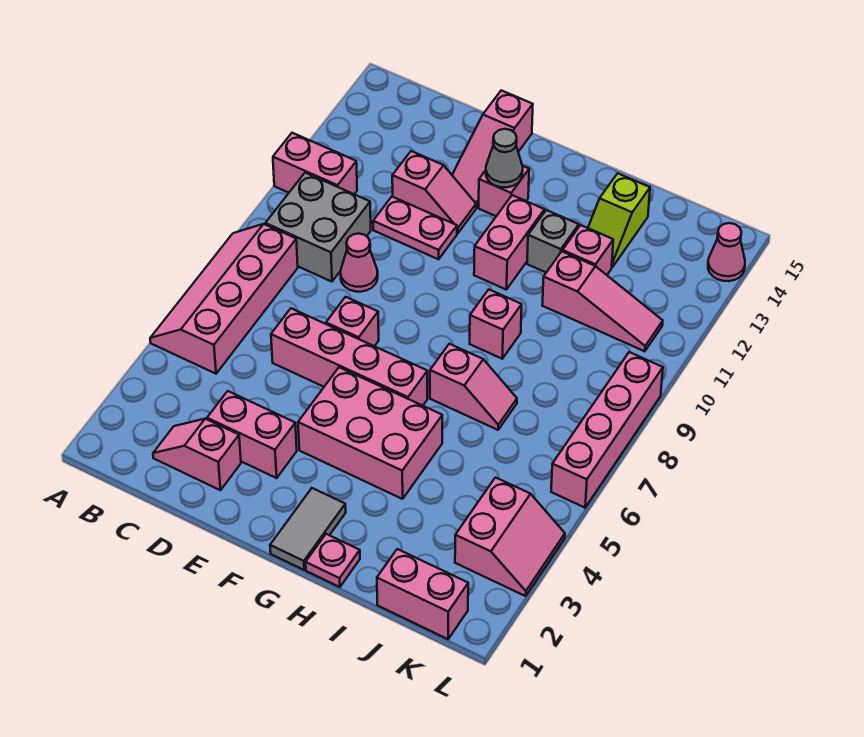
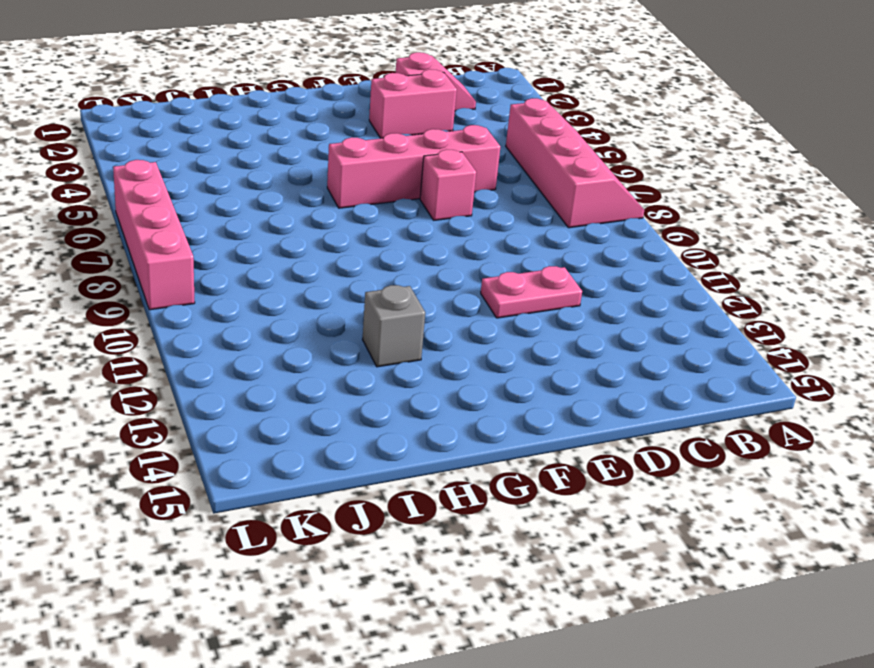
none -> pink 1x2 brick [273,133,357,194]
none -> grey 2x2 brick [265,173,371,282]
none -> pink 1x1 cone [341,233,378,292]

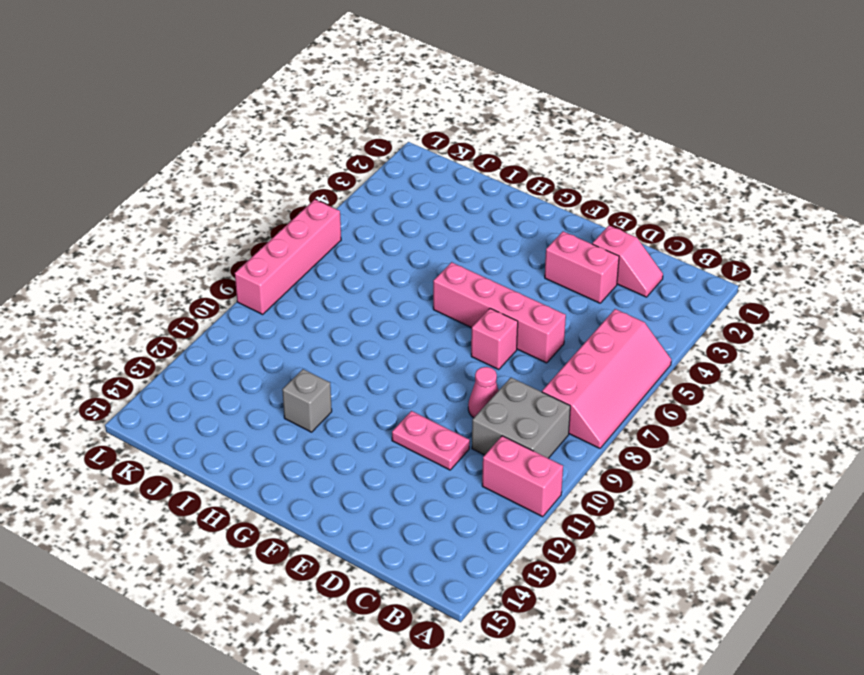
none -> pink 1x2 slope [392,151,476,233]
none -> pink 1x3 slope [452,90,533,208]
none -> pink 2x3 brick [298,367,442,499]

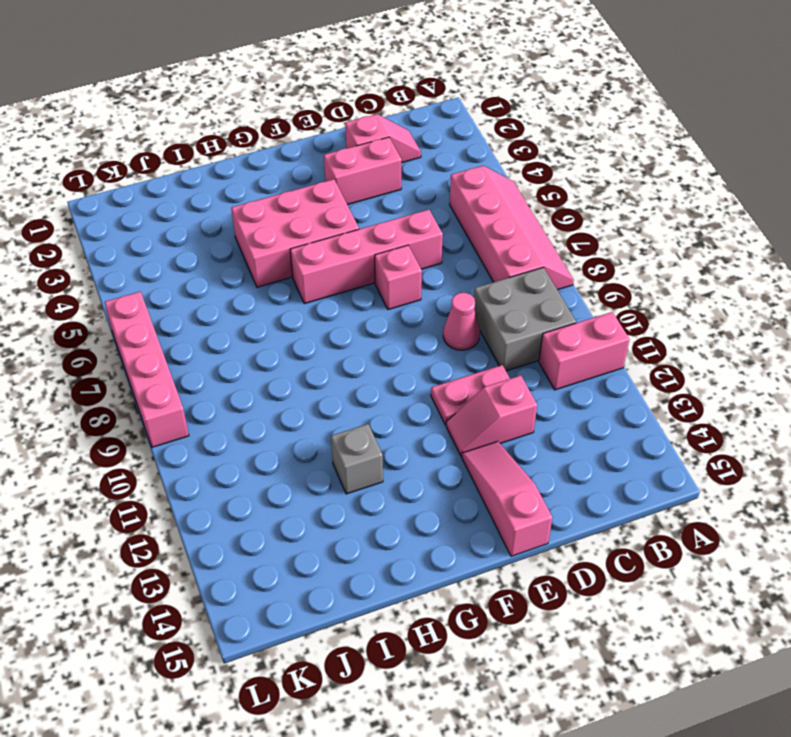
none -> pink 1x1 brick [479,166,529,216]
none -> grey 1x2 tile [270,488,346,570]
none -> pink 1x2 brick [474,195,544,290]

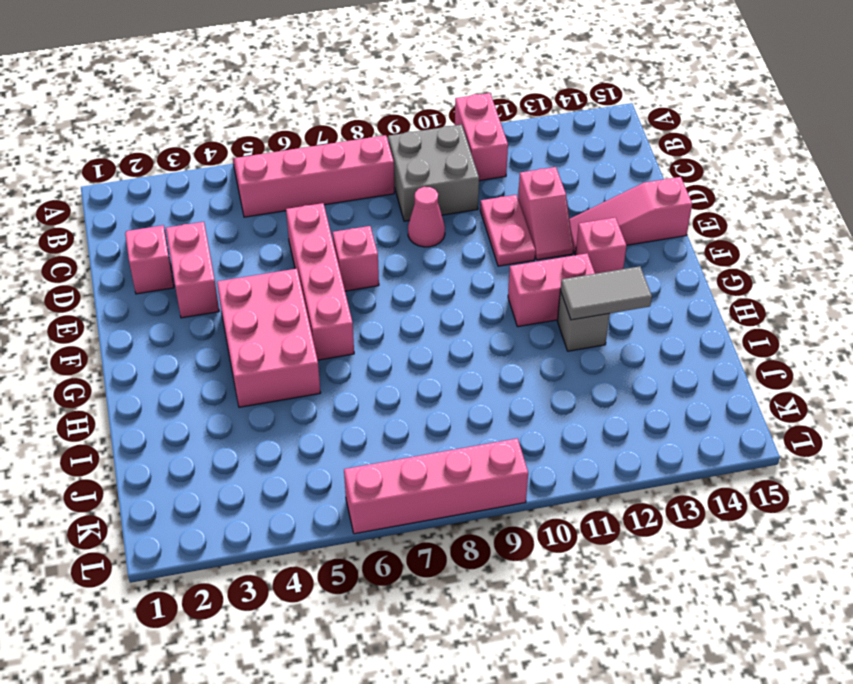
grey 1x2 tile [560,266,652,320] -> grey 1x2 tile moved to [270,488,346,570]
none -> pink 1x1 plate [306,534,360,587]
none -> pink 1x2 slope [430,344,517,430]
none -> pink 1x1 brick [470,290,522,359]

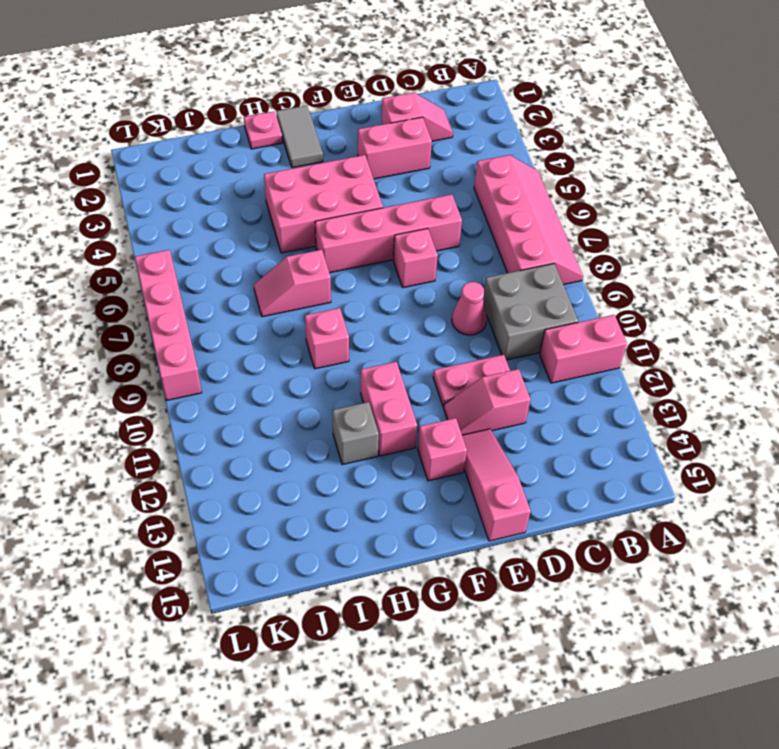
none -> pink 1x3 slope [542,251,663,351]
none -> pink 1x1 brick [563,225,613,275]
none -> lime 1x2 slope [588,173,650,267]

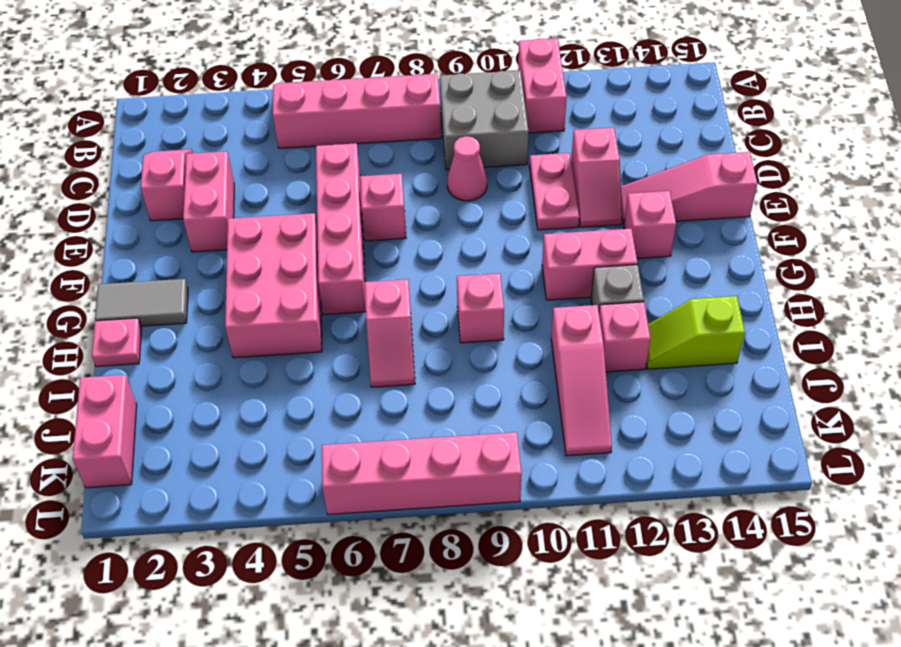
none -> pink 2x2 slope [455,478,565,596]
none -> pink 1x1 cone [708,223,745,281]
none -> grey 1x1 cone [486,129,523,187]

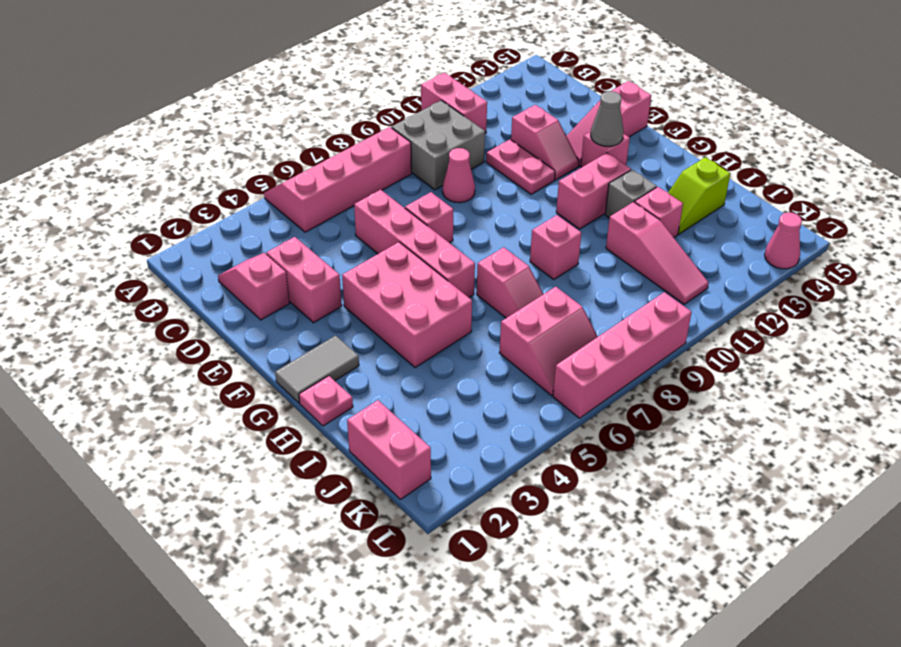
pink 2x2 slope [499,287,598,395] -> pink 2x2 slope moved to [455,478,565,596]

